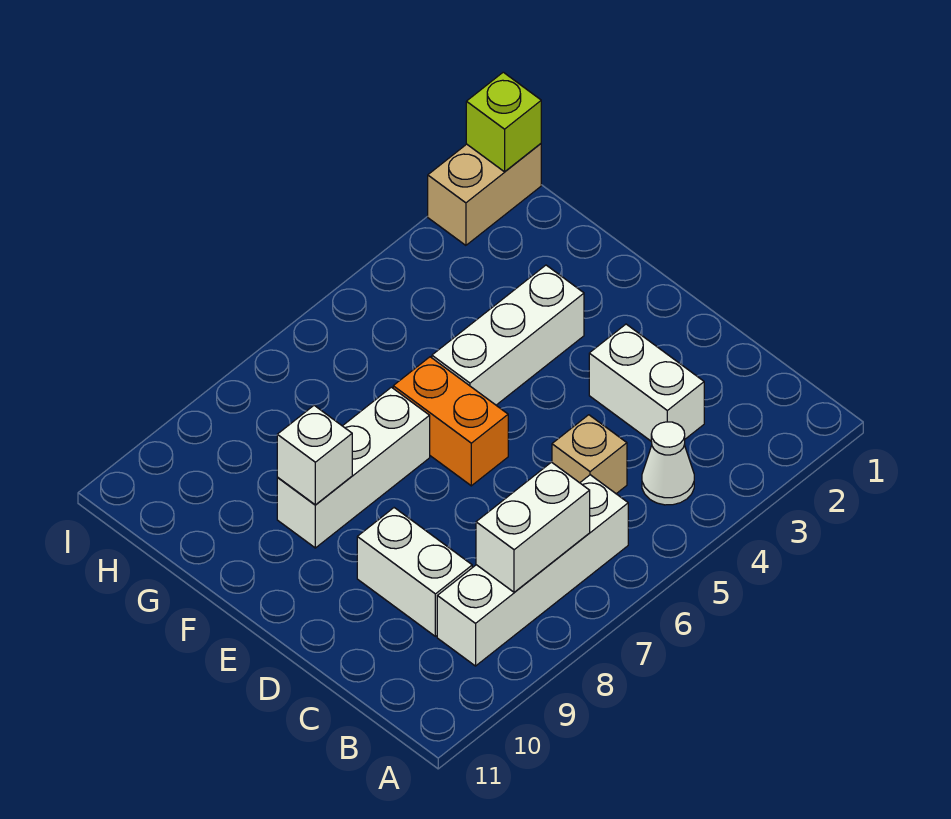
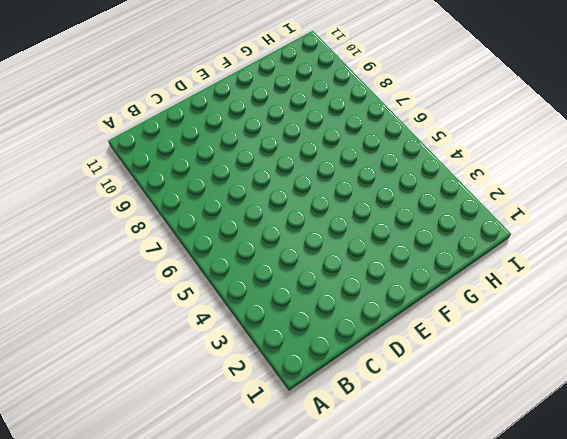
none -> white 1x1 cone [642,422,694,505]
none -> white 1x4 brick [437,475,628,666]
none -> white 1x2 brick [589,324,704,441]

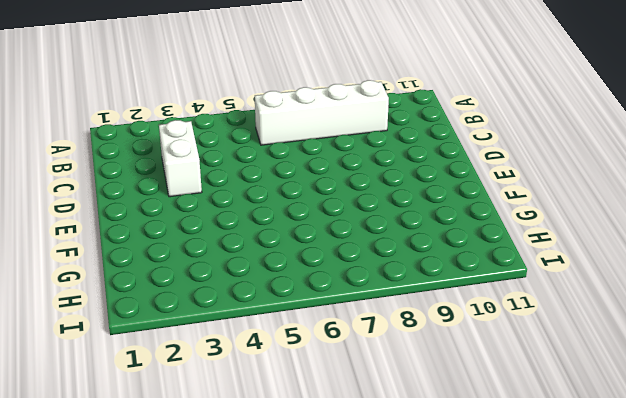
none -> white 1x1 cone [642,422,694,505]
none -> tan 1x1 brick [552,415,627,494]
none -> white 1x2 brick [357,508,472,636]

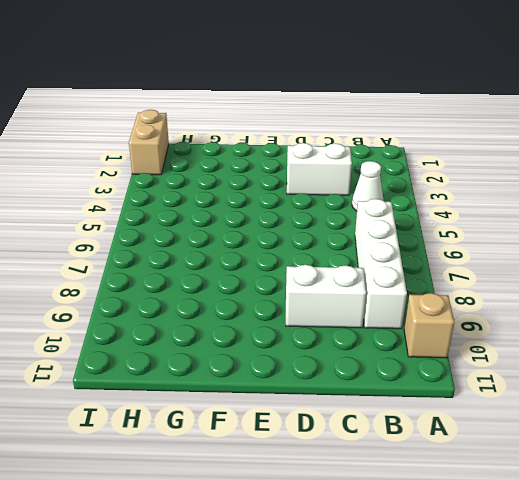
tan 1x1 brick [404,293,454,358] -> tan 1x1 brick moved to [552,415,627,494]
none -> orange 1x2 brick [393,357,508,486]
none -> white 1x3 brick [432,265,584,405]
none -> white 1x3 brick [277,387,430,548]

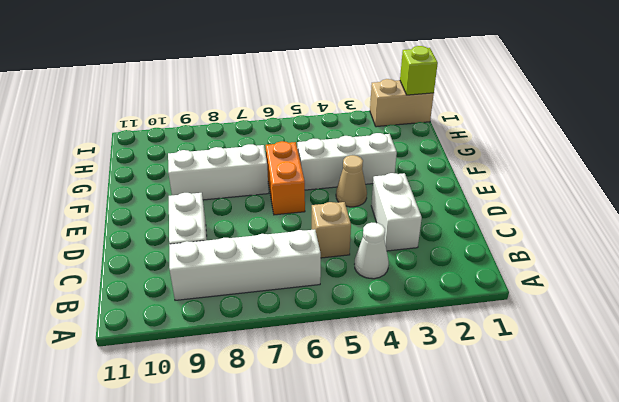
tan 1x1 cone [336,155,367,207] -> none
none -> white 1x2 brick [476,462,590,592]
none -> white 1x1 brick [277,405,352,505]

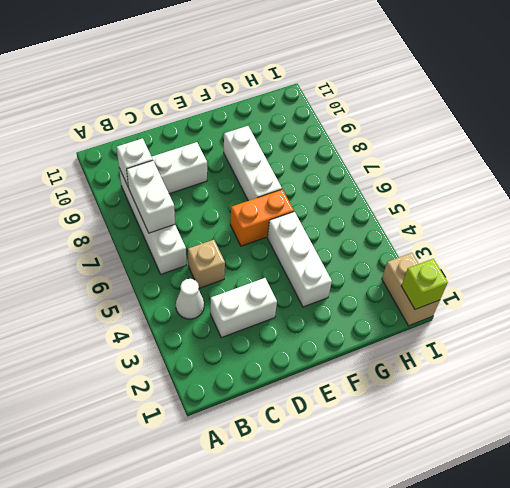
white 1x1 brick [117,138,153,187] -> white 1x1 brick moved to [277,405,352,505]

